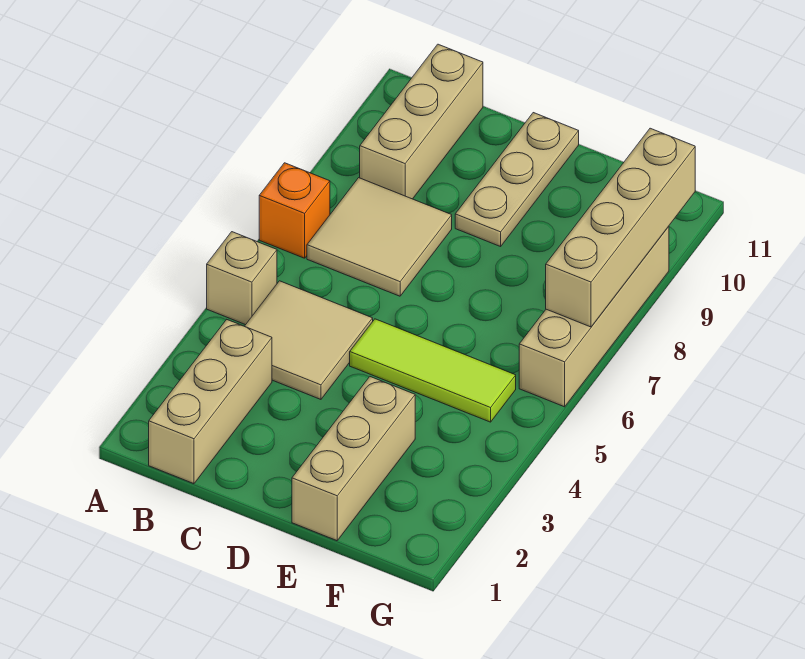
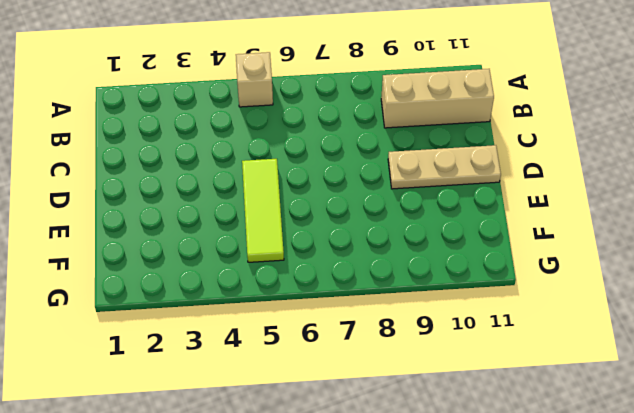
none -> orange 1x1 brick [259,163,330,258]
none -> tan 1x3 brick [149,320,272,484]

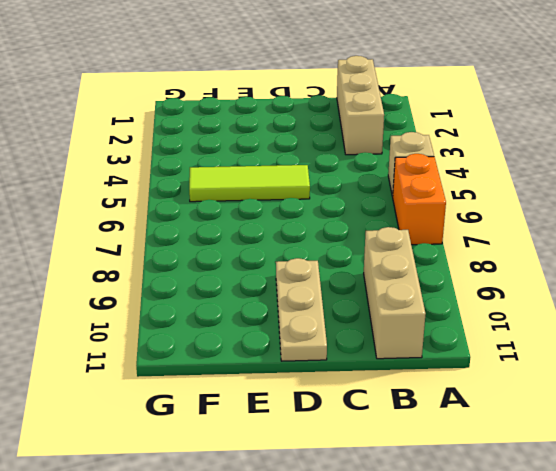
orange 1x2 brick [392,154,446,245] -> orange 1x1 brick [259,163,330,258]
none -> tan 2x2 tile [245,281,373,399]
none -> tan 2x2 tile [307,178,452,296]

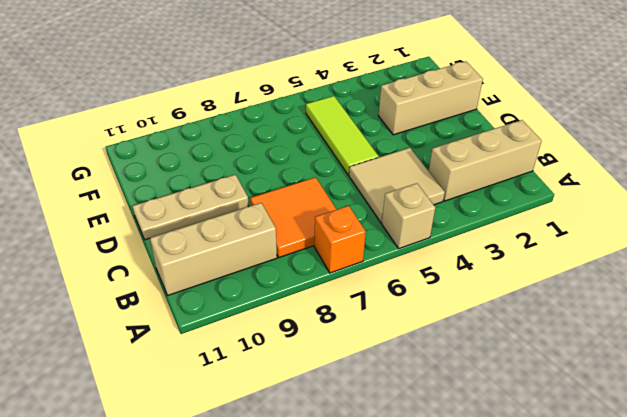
orange 2x2 tile [250,177,337,258] -> tan 2x2 tile [307,178,452,296]
none -> tan 1x4 brick [519,226,669,407]
none -> tan 1x4 brick [546,128,695,327]

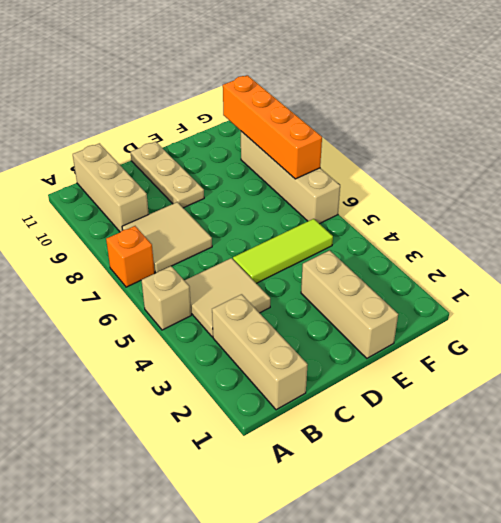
orange 1x4 brick [223,75,322,179] -> tan 1x4 brick [546,128,695,327]

